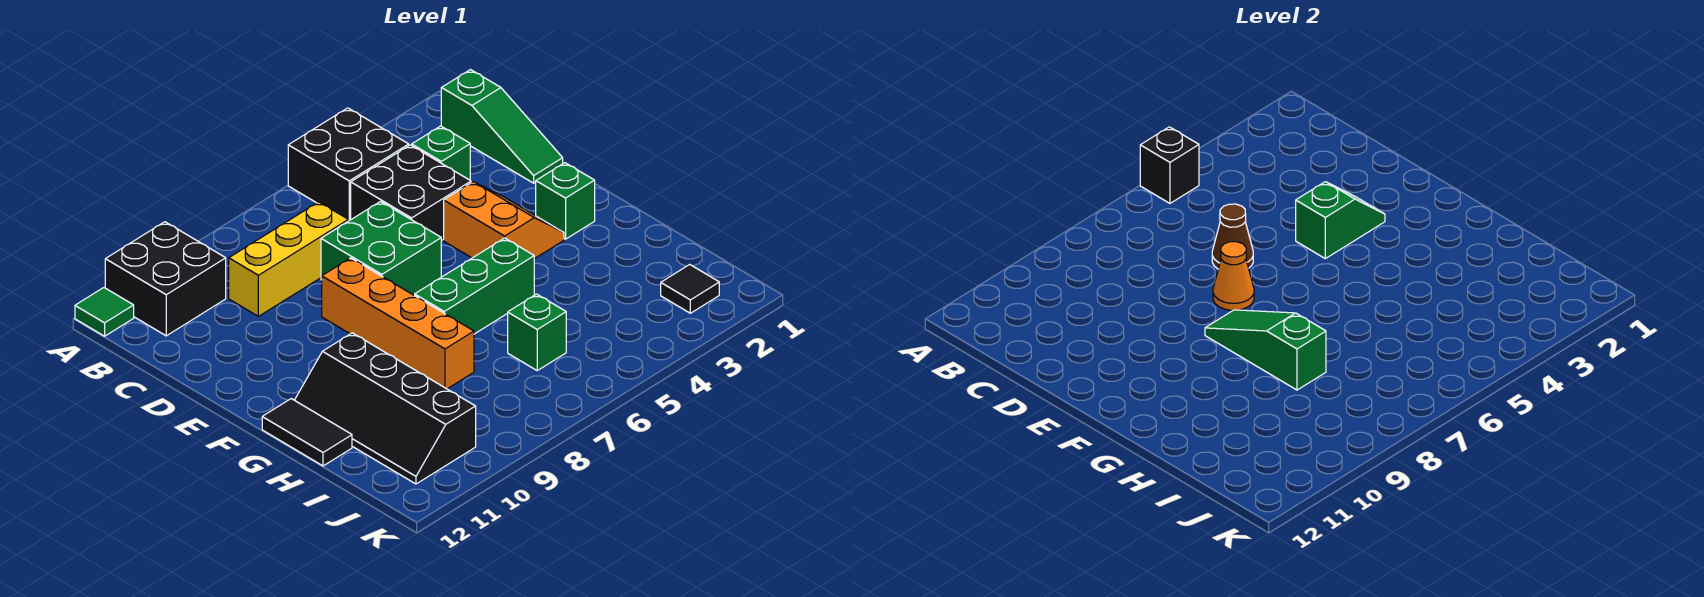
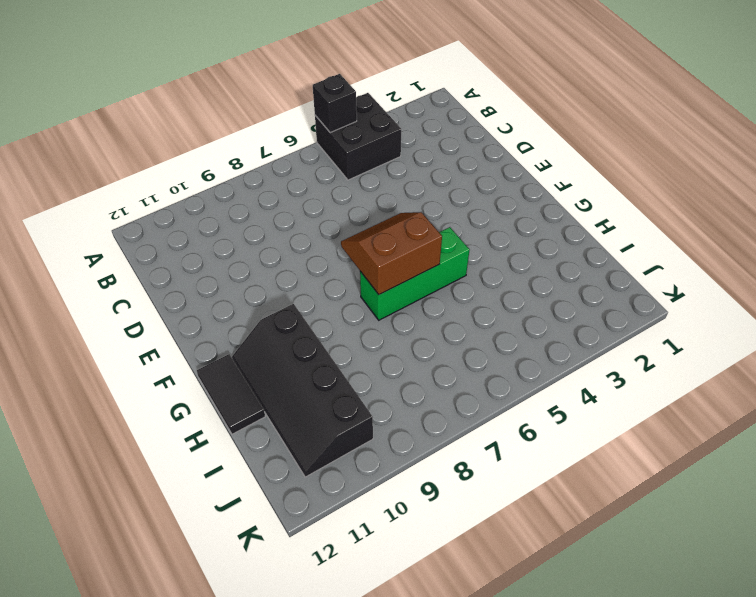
brown 2x2 slope [341,212,442,295] -> none
none -> black 2x2 brick [105,222,226,336]
none -> green 1x1 tile [75,288,134,336]
none -> green 1x3 slope [441,70,563,183]

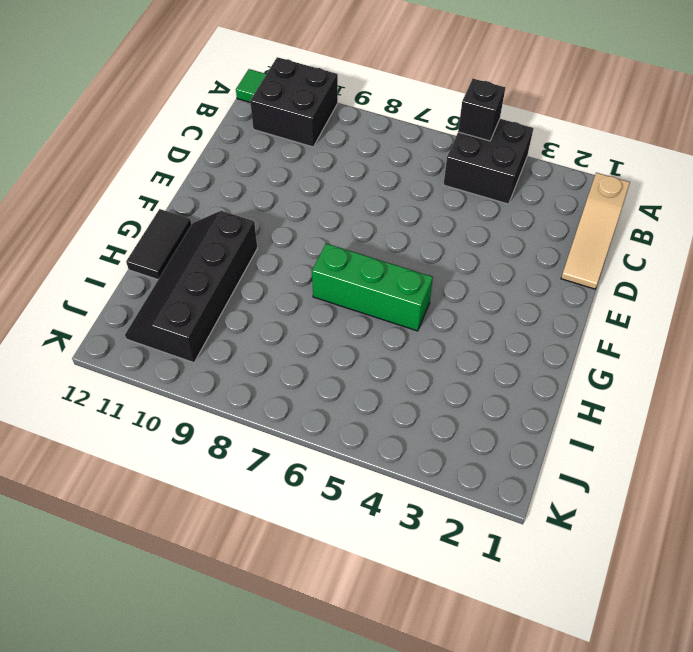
tan 1x3 slope [561,173,630,289] -> green 1x3 slope [441,70,563,183]
none -> green 1x1 brick [412,126,470,180]
none -> black 2x2 brick [351,145,471,241]
none -> yellow 1x3 brick [229,202,348,316]

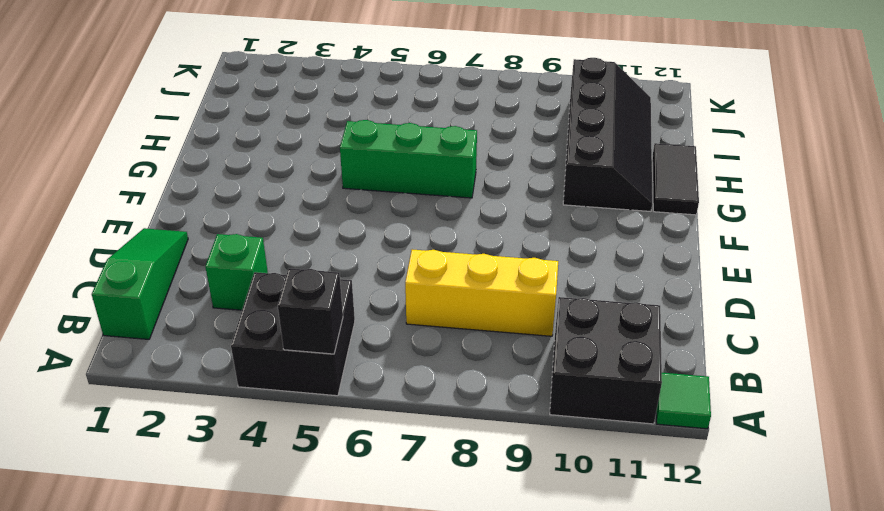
none -> black 2x2 brick [351,145,471,241]
none -> green 2x2 brick [321,202,441,295]
none -> orange 2x2 slope [444,182,564,259]

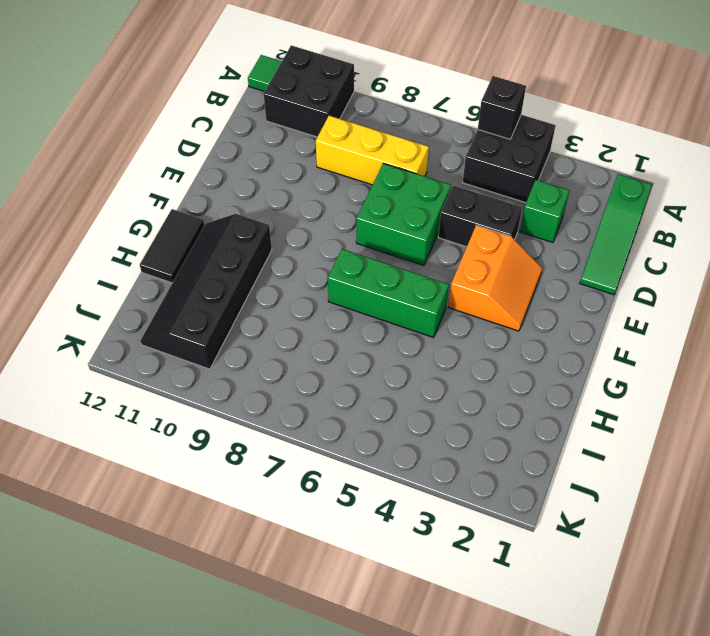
black 1x2 brick [438,186,522,247] -> black 2x2 brick [351,145,471,241]
none -> orange 1x4 brick [322,258,474,389]
none -> green 1x1 brick [536,163,595,239]
none -> green 1x1 brick [508,294,566,370]

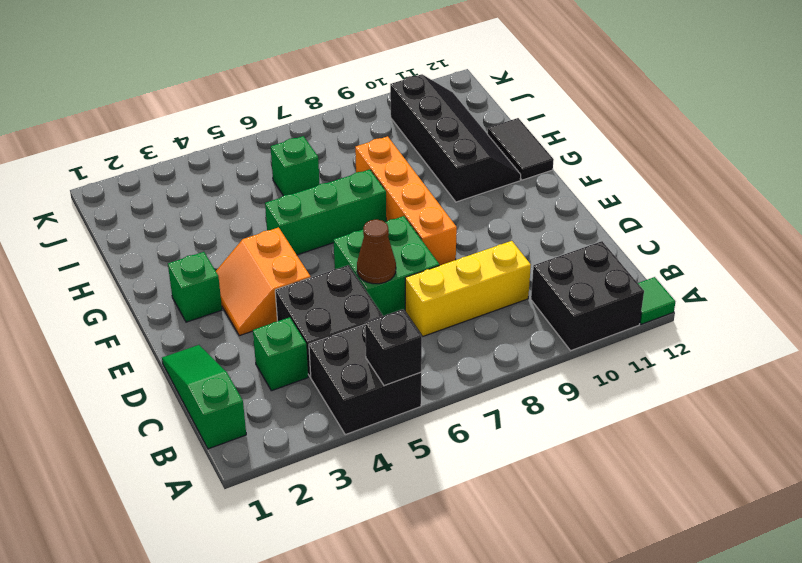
none -> black 1x1 tile [661,264,719,313]
none -> green 1x2 slope [1296,182,1385,259]
none -> orange 1x1 cone [1213,242,1254,310]

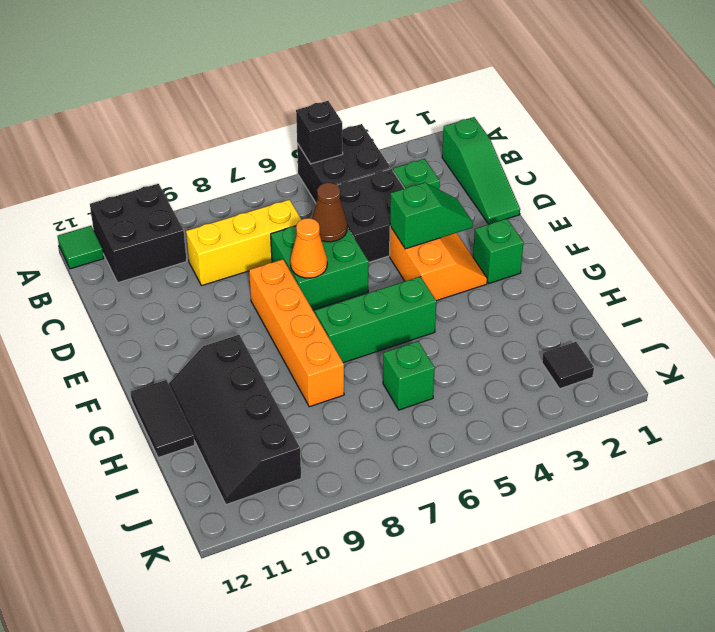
none -> green 1x3 slope [1205,310,1326,390]

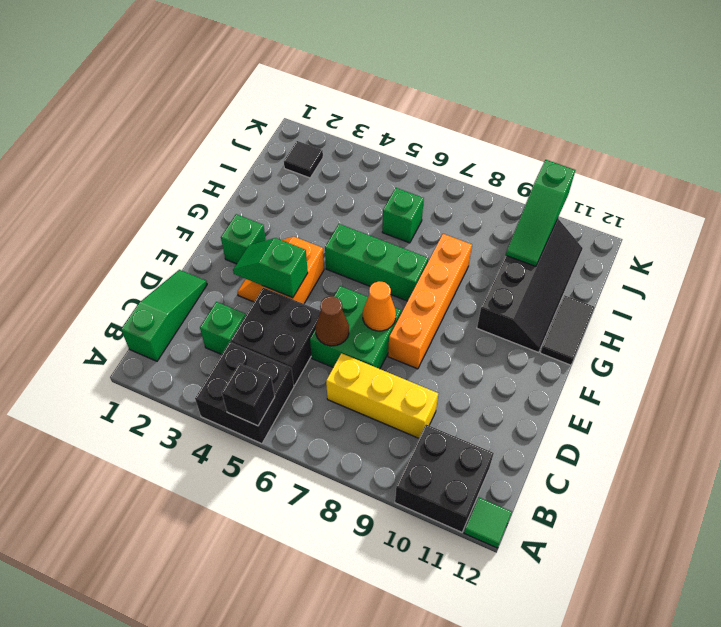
green 1x3 slope [506,160,575,266] -> green 1x3 slope moved to [1205,310,1326,390]

